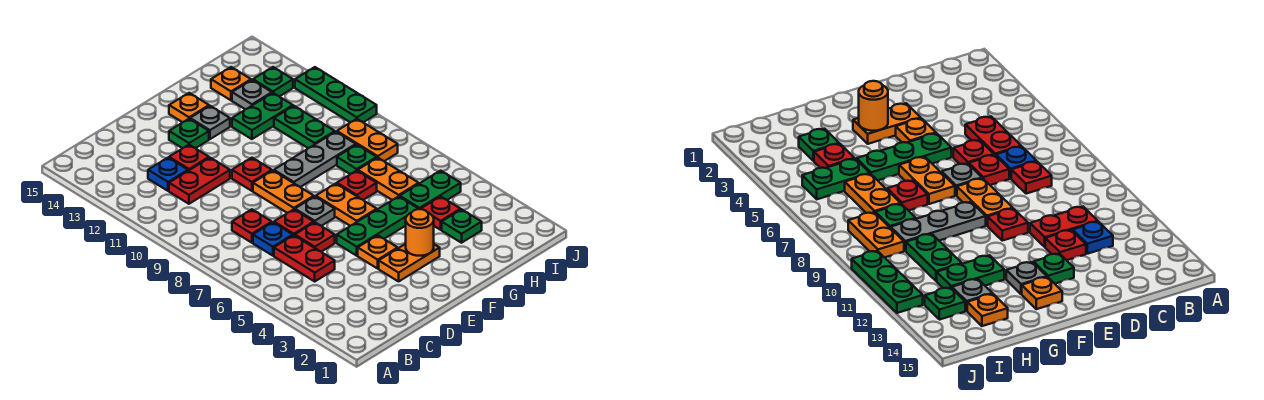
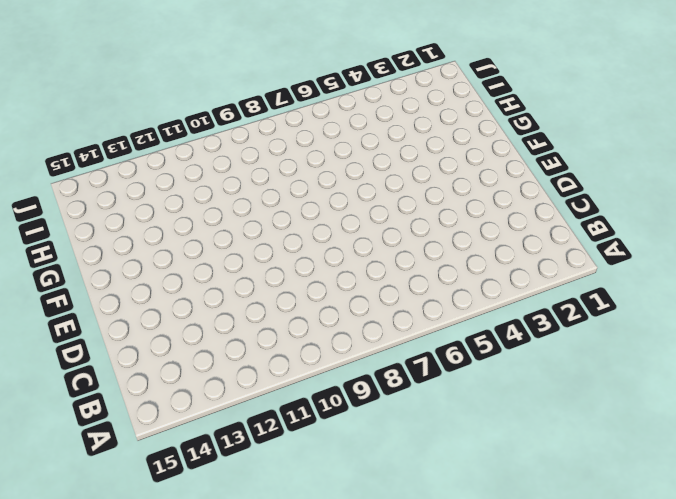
none -> red 1x2 plate [274,235,335,281]
none -> blue 1x1 plate [253,222,293,256]
none -> red 1x1 plate [232,209,272,243]
none -> red 1x2 plate [169,158,230,204]

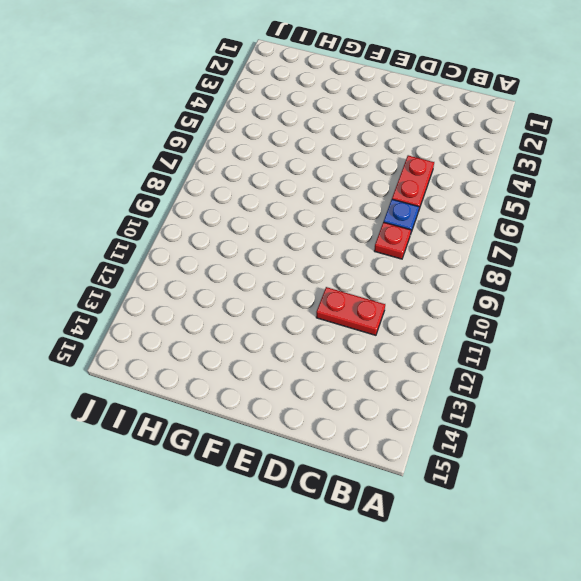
none -> blue 1x1 plate [148,158,188,191]
none -> red 1x1 plate [295,222,335,252]
none -> red 1x1 plate [274,209,314,236]
none -> red 1x1 plate [169,145,209,171]

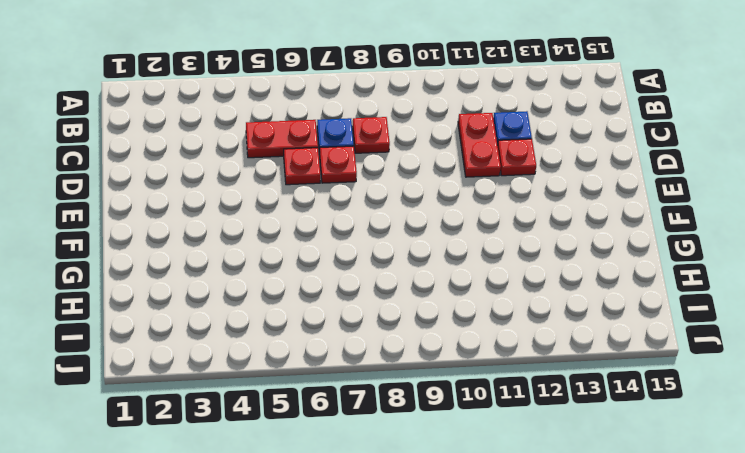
none -> orange 1x2 plate [379,244,440,281]
none -> orange 1x1 plate [358,235,398,268]
none -> green 1x3 plate [337,196,418,256]
none -> grey 1x1 plate [295,197,335,226]

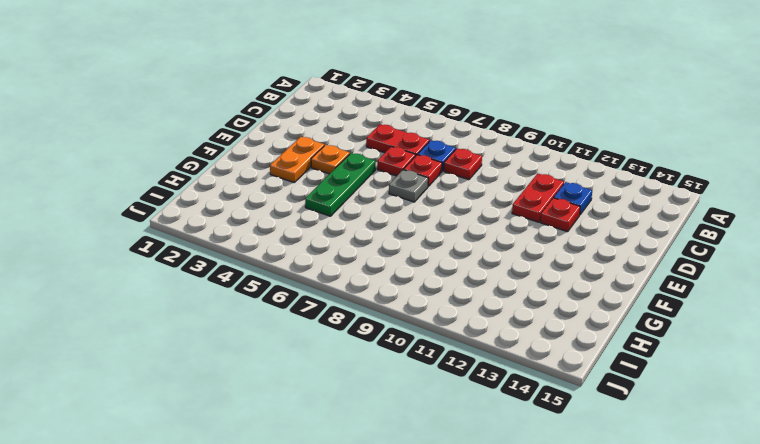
none -> orange 1x2 plate [253,171,314,213]
none -> red 1x1 plate [232,158,272,191]
none -> green 1x1 plate [169,119,209,148]
none -> orange 1x2 plate [316,184,377,226]

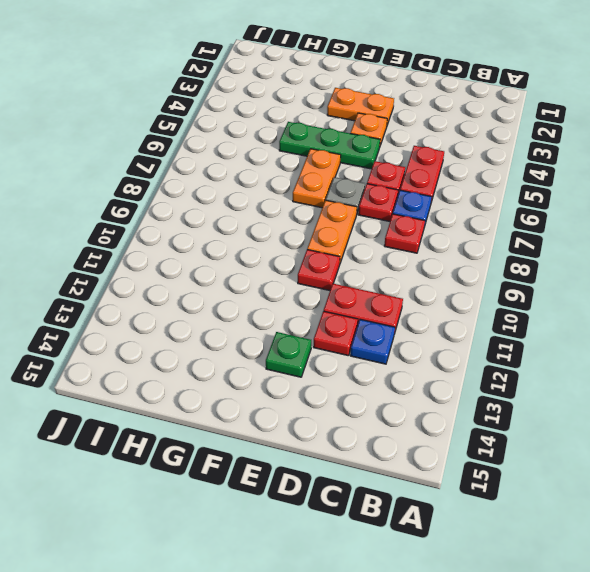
none -> grey 1x3 plate [274,132,356,187]
none -> grey 1x1 plate [190,106,230,139]
none -> orange 1x1 plate [169,93,209,122]
none -> red 1x1 plate [337,171,377,200]

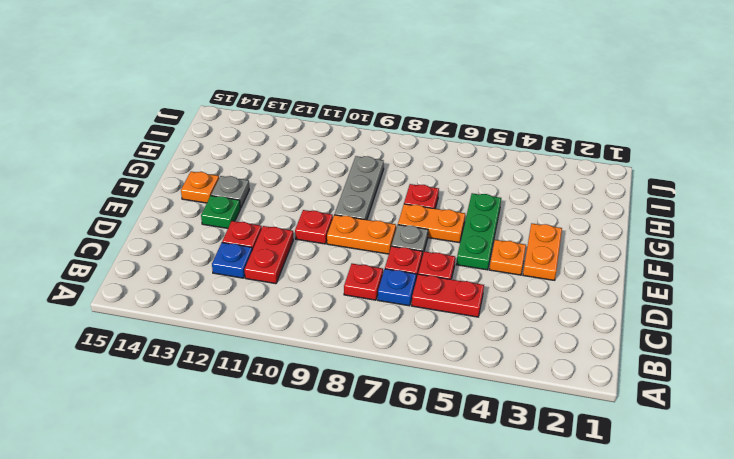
none -> green 1x2 plate [232,93,293,139]
none -> green 1x1 plate [442,209,482,243]
none -> red 1x1 plate [421,196,461,230]
none -> green 1x2 plate [400,171,461,209]

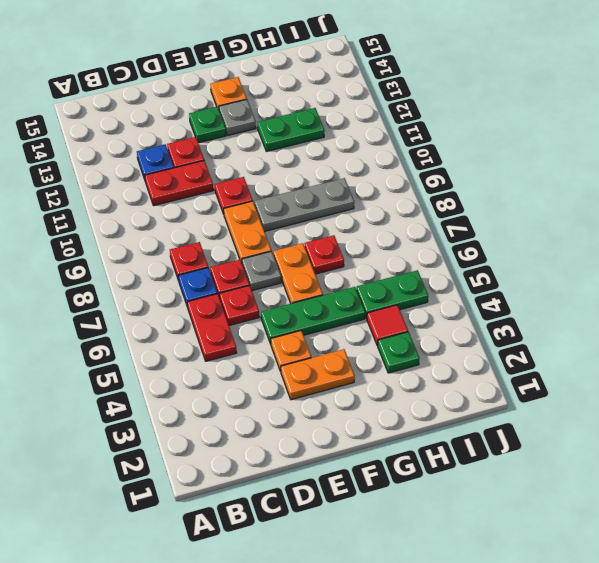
red 1x1 tile [367,305,408,345] -> red 1x1 plate [421,196,461,230]
none -> orange 1x2 plate [358,158,419,200]
none -> green 1x1 plate [337,145,377,174]
none -> green 1x2 plate [274,106,335,148]
none -> grey 1x1 plate [232,80,272,109]

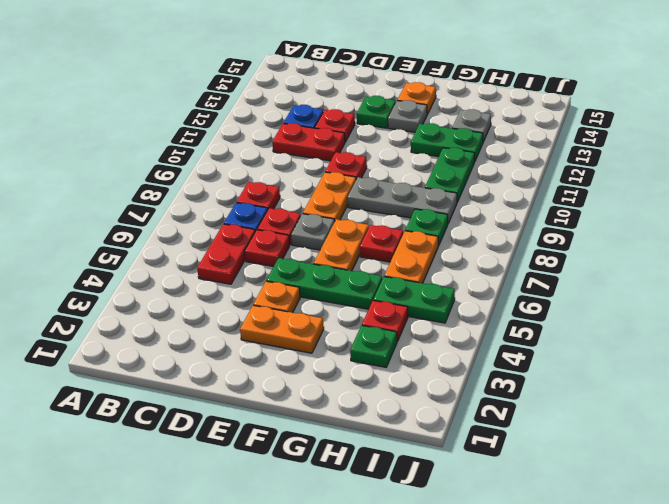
none -> orange 1x1 plate [211,67,251,100]
none -> orange 1x2 plate [337,119,398,161]
none -> green 1x1 plate [253,67,293,96]
none -> green 1x3 plate [295,67,377,122]

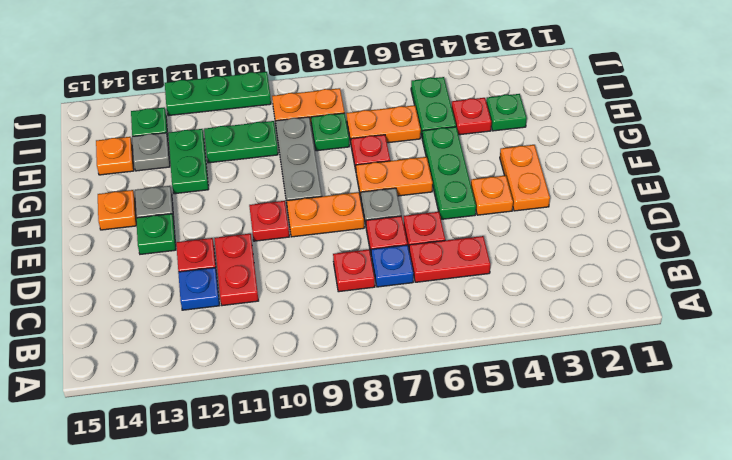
none -> orange 1x1 round brick [406,209,434,256]

